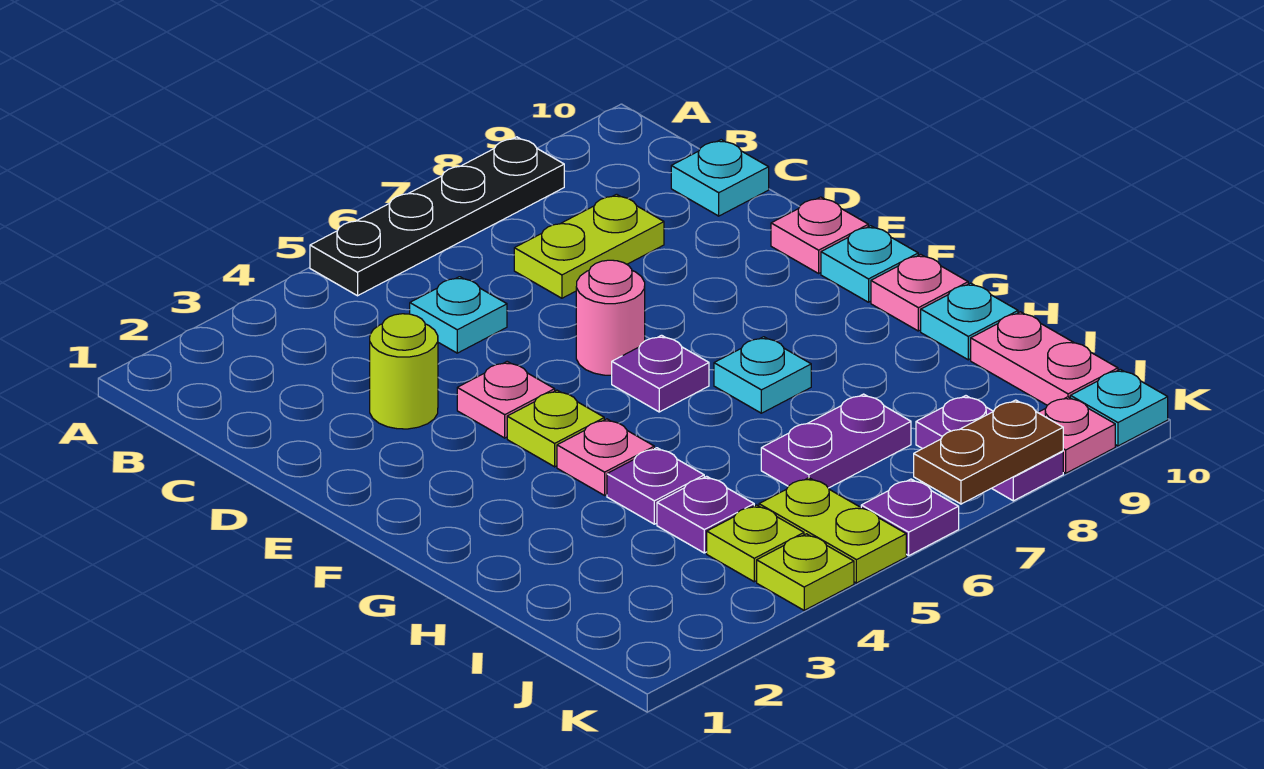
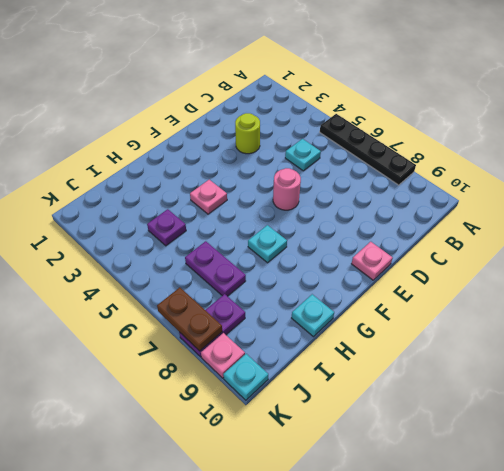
none -> lime 1x2 plate [514,194,664,298]
none -> cyan 1x1 plate [671,140,769,216]
none -> pink 1x1 plate [457,362,555,438]

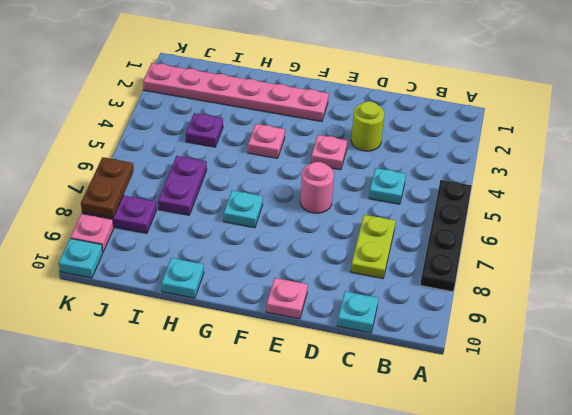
pink 1x6 plate [143,63,329,121] -> none
none -> lime 1x1 plate [507,390,604,467]
none -> purple 1x1 plate [612,335,709,412]
none -> cyan 1x1 plate [821,226,918,302]

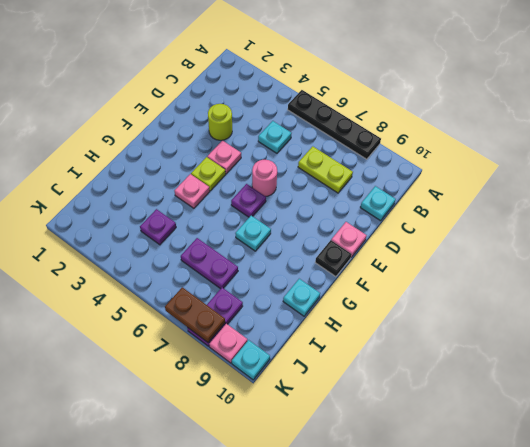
black 1x1 plate [315,240,351,277] -> cyan 1x1 plate [821,226,918,302]
none -> pink 1x1 plate [871,254,968,331]
none -> purple 1x1 plate [607,448,704,524]
none -> pink 1x2 plate [971,312,1118,405]

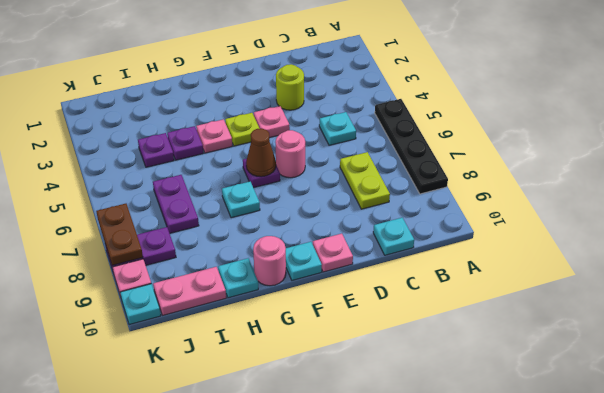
brown 1x1 cone [246,128,276,177] -> none
pink 1x1 round brick [253,236,286,286] -> pink 1x1 plate [871,254,968,331]
none -> lime 1x1 plate [707,505,804,582]
none -> lime 1x2 plate [759,478,906,583]
none -> lime 1x1 plate [757,534,854,610]

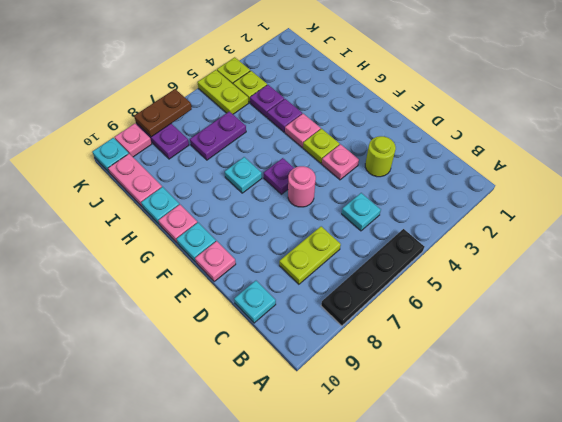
none -> purple 1x1 plate [861,479,959,555]

